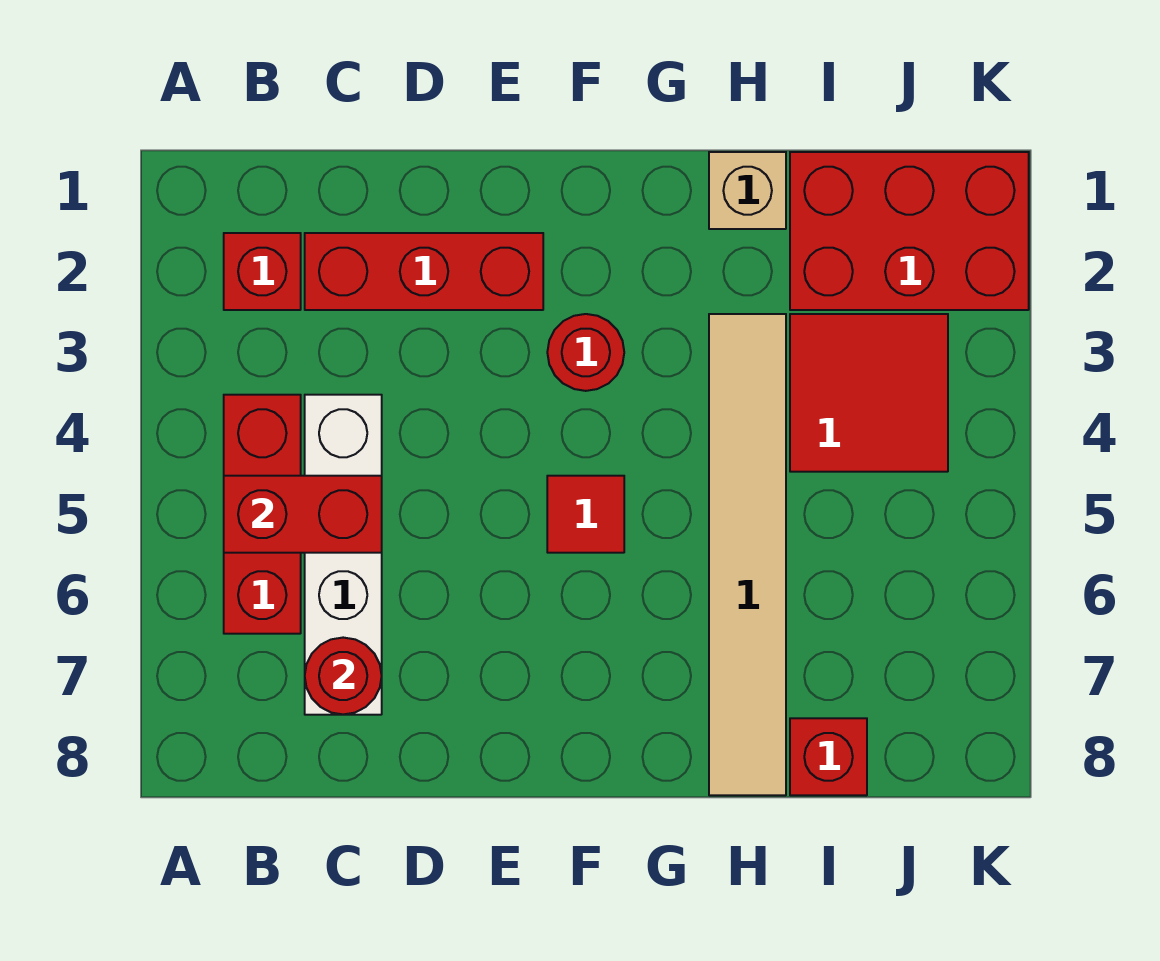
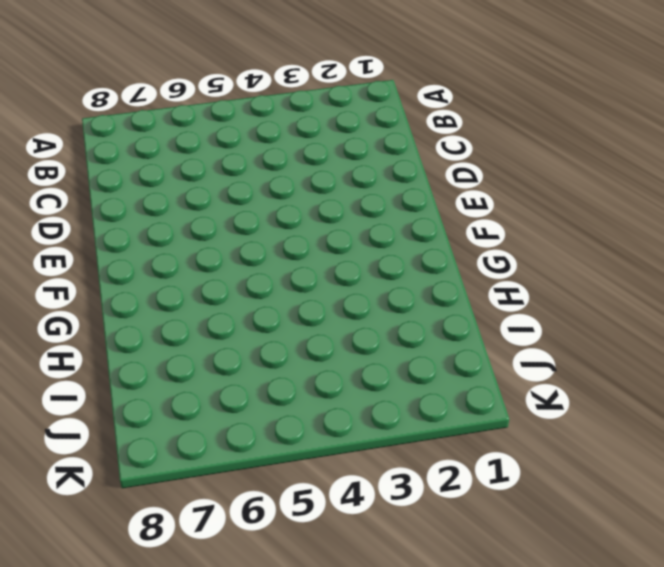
none -> red 1x1 brick [224,233,301,310]
none -> red 1x3 brick [224,395,301,634]
none -> red 1x3 brick [305,233,543,310]

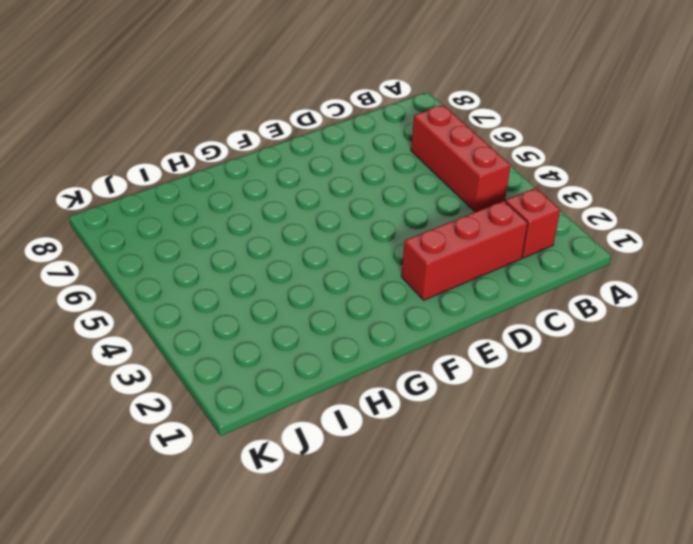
none -> white 1x4 brick [305,395,382,715]
none -> red 1x1 round brick [547,314,624,391]
none -> red 1x1 tile [547,476,624,553]

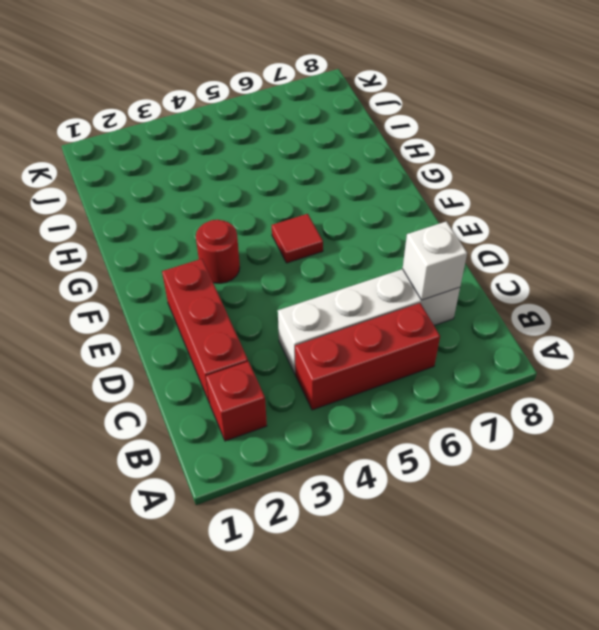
white 1x1 brick [403,221,467,300] -> red 1x1 round brick [305,638,382,715]
none -> tan 1x1 brick [709,152,786,229]
none -> tan 1x6 tile [709,314,786,795]
none -> red 2x3 brick [790,152,1029,310]

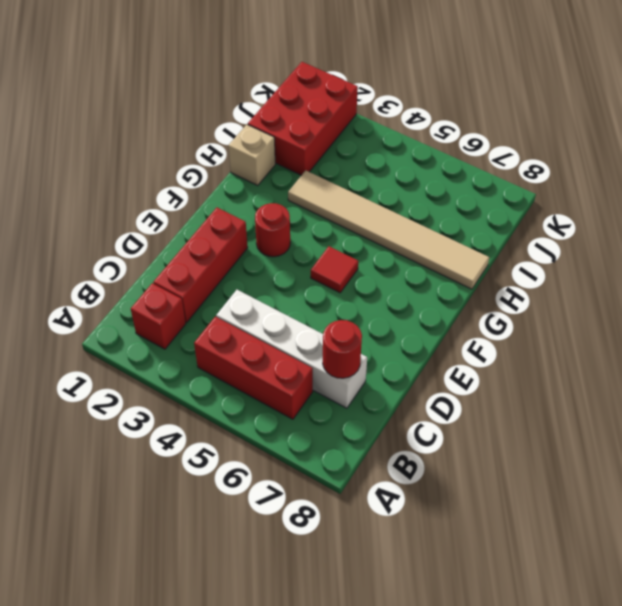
none -> red 2x2 tile [790,314,948,472]
none -> red 1x1 brick [790,718,867,795]
none -> red 1x2 brick [224,476,382,553]

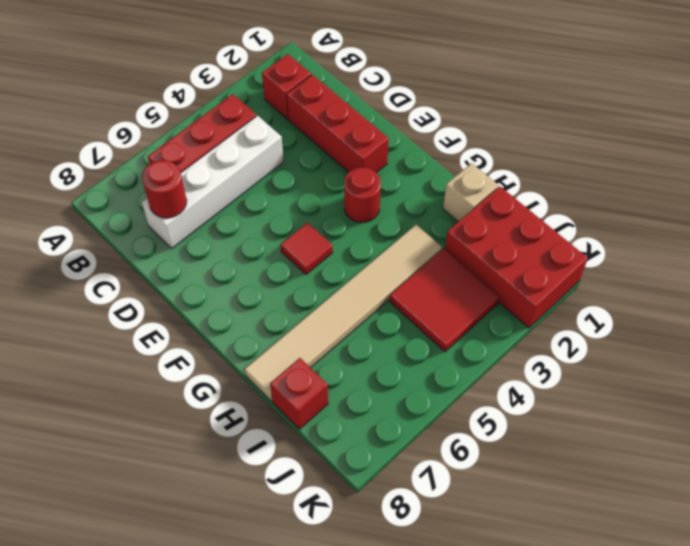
none -> red 1x2 brick [224,476,382,553]

